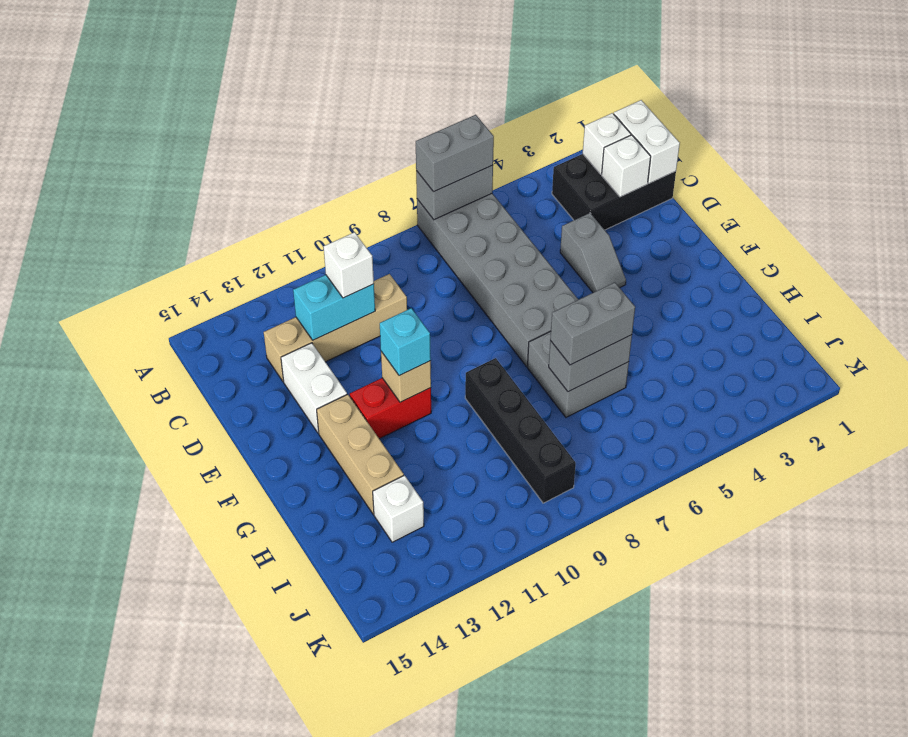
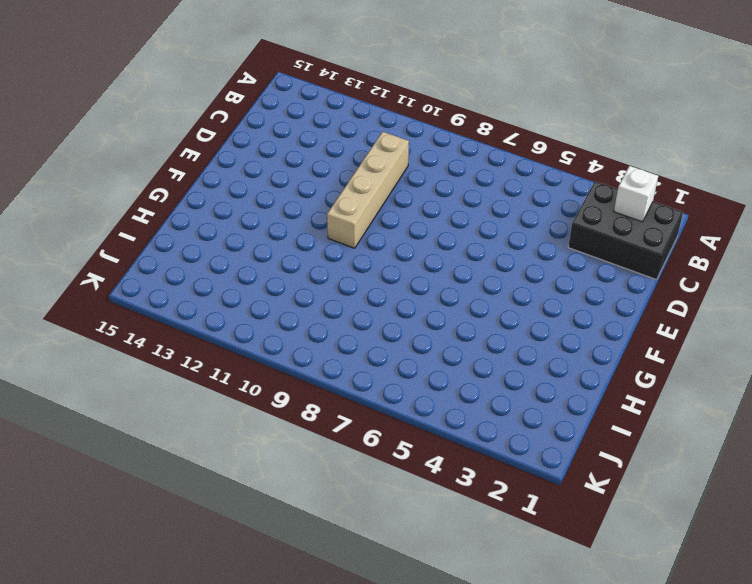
tan 1x4 brick [327,132,409,248] -> tan 1x4 brick turned to [264,274,407,382]
none -> grey 2x6 brick [417,194,578,366]
none -> grey 1x2 slope [560,213,626,293]
none -> white 1x2 brick [281,343,347,433]

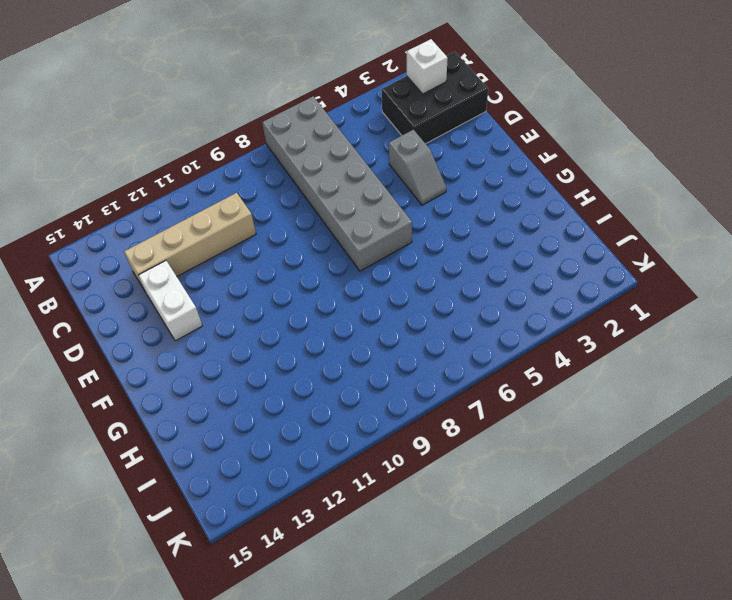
none -> red 1x2 brick [350,378,431,439]
none -> tan 1x3 brick [317,394,404,514]
none -> grey 2x2 brick [528,331,629,417]

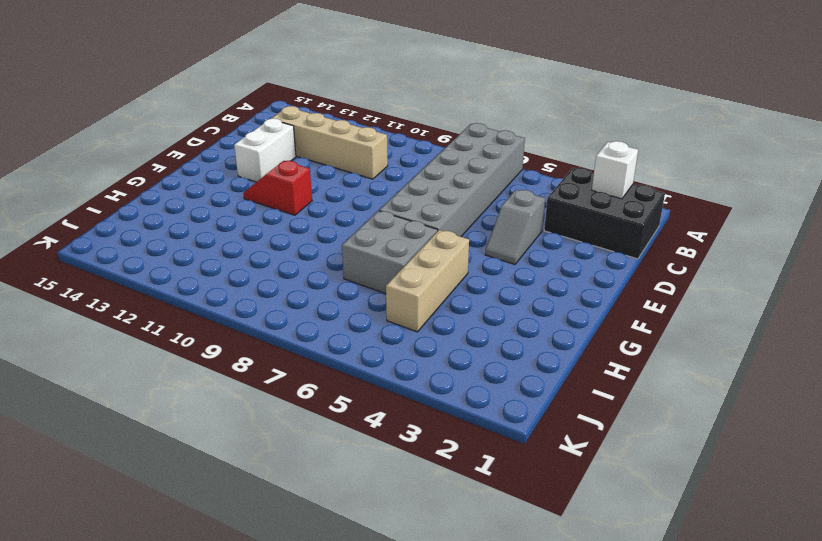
red 1x2 slope [243,161,312,215] -> red 1x2 brick [350,378,431,439]
tan 1x3 brick [386,230,469,332] -> tan 1x3 brick moved to [317,394,404,514]
none -> black 1x4 brick [465,358,576,503]
none -> white 1x1 brick [373,475,424,542]
none -> grey 1x2 brick [416,165,493,220]

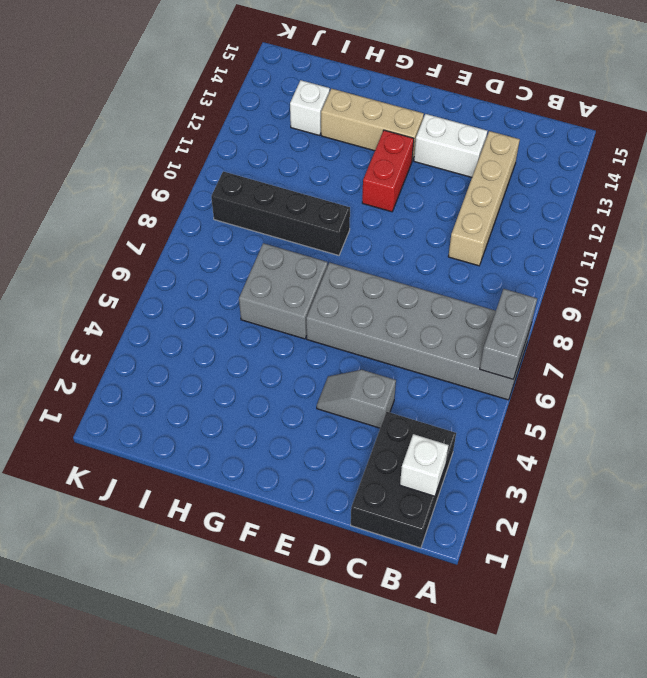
none -> white 1x2 brick [614,100,680,183]
none -> white 1x1 brick [602,135,651,197]
none -> cyan 1x2 brick [293,275,375,340]

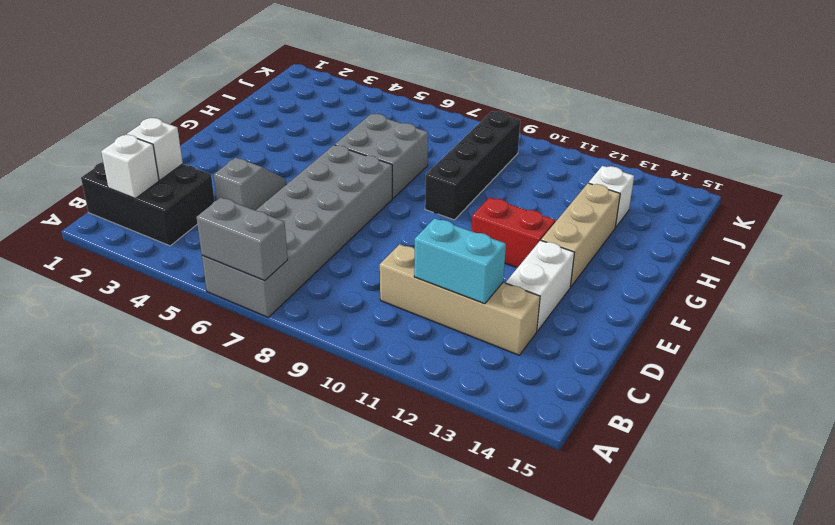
none -> white 1x2 brick [614,100,680,183]
none -> tan 1x1 brick [381,352,431,402]
none -> grey 1x2 brick [549,335,632,392]

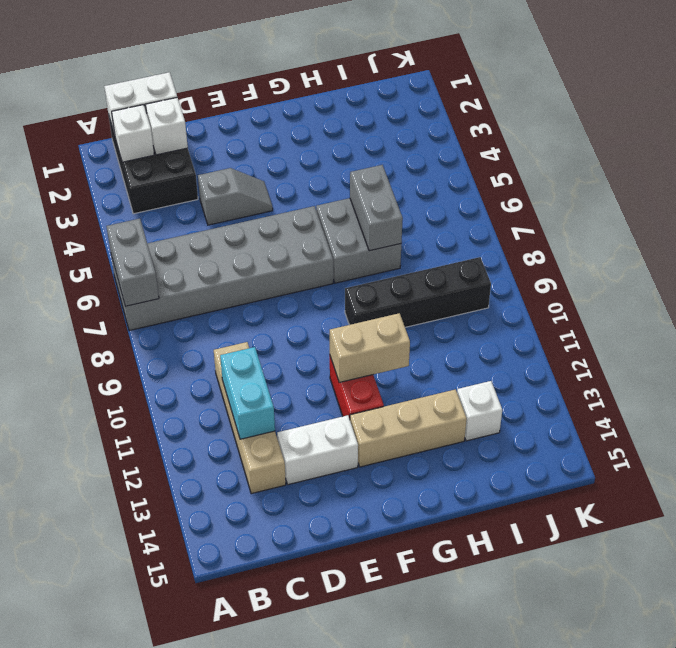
tan 1x2 brick [330,313,410,383] -> tan 1x1 brick [381,352,431,402]
none -> grey 1x2 brick [416,115,494,192]
none -> white 1x1 brick [324,232,374,298]
none -> cyan 1x1 brick [380,308,431,376]

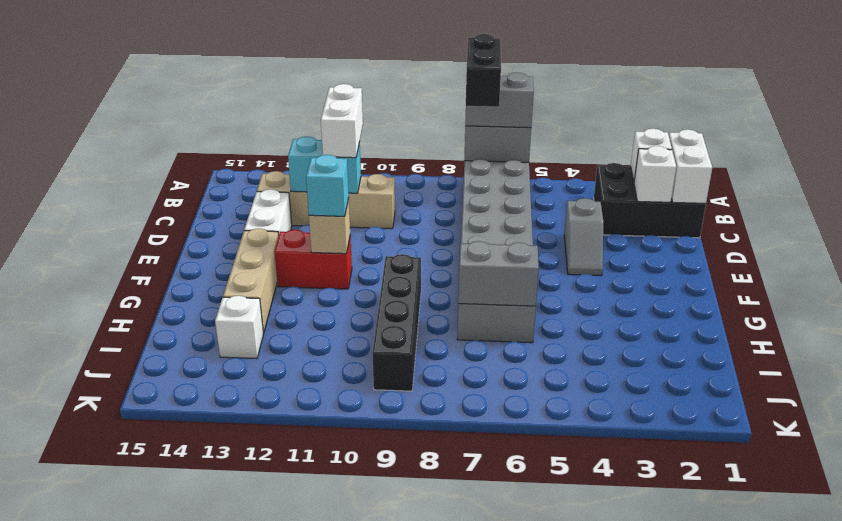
black 1x2 brick [466,34,501,107] -> none
white 1x2 brick [321,84,363,158] -> white 1x1 brick [324,232,374,298]
none -> grey 1x2 brick [550,282,635,365]

